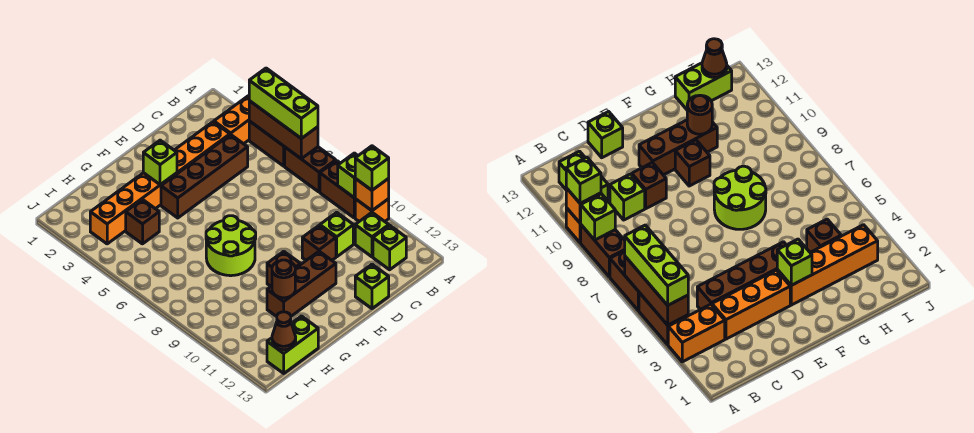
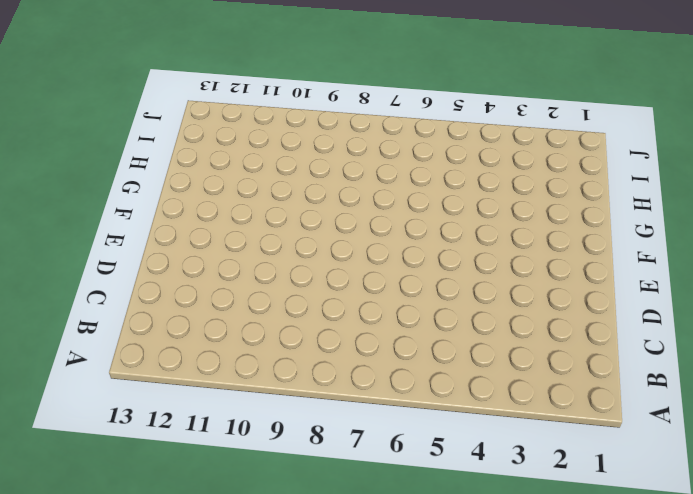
none -> orange 1x2 brick [214,96,249,144]
none -> brown 1x2 brick [249,121,285,166]
none -> brown 1x2 brick [285,147,336,192]

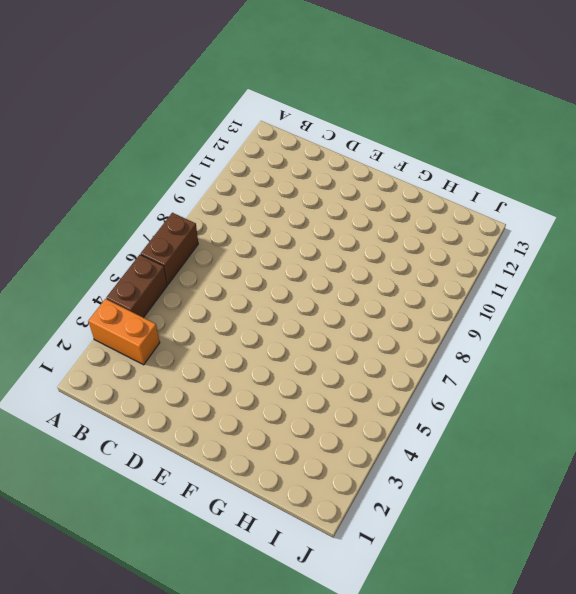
none -> brown 1x2 brick [320,161,355,218]
none -> orange 1x1 brick [355,199,389,221]
none -> lime 1x1 brick [355,213,389,257]

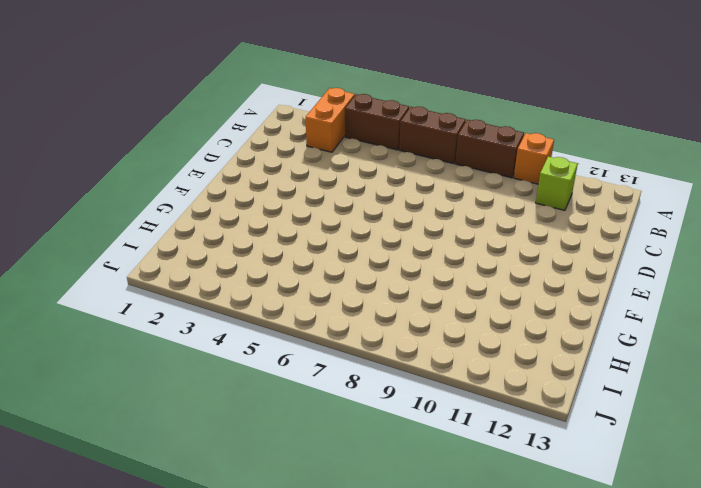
none -> lime 1x1 brick [373,225,406,270]
none -> orange 1x3 brick [174,122,230,174]
none -> brown 1x4 brick [161,135,248,218]

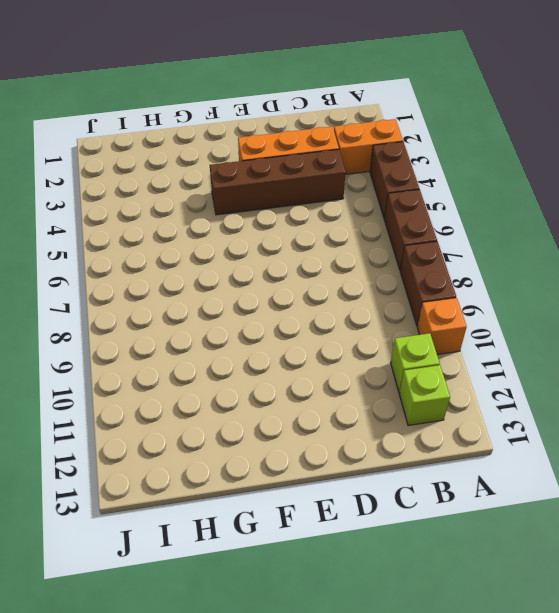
none -> lime 1x1 brick [320,212,353,257]
none -> brown 1x1 brick [302,226,336,260]
none -> lime 1x1 brick [355,264,389,309]

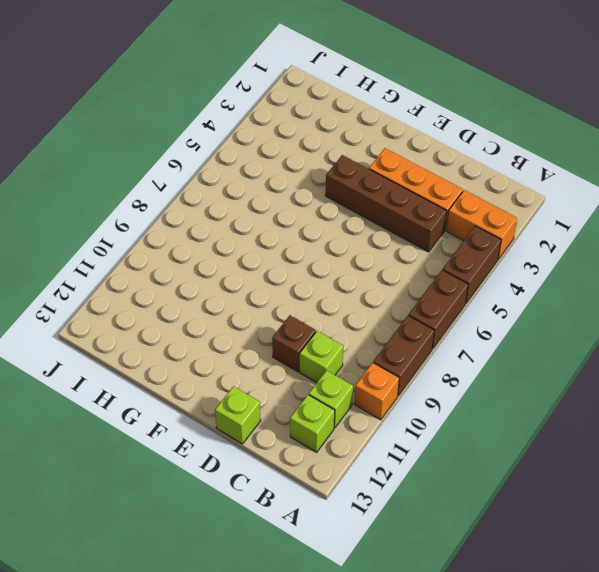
none -> brown 1x3 brick [267,251,336,317]
none -> orange 1x4 brick [90,173,177,244]
none -> lime 2x2 round brick [206,216,256,276]

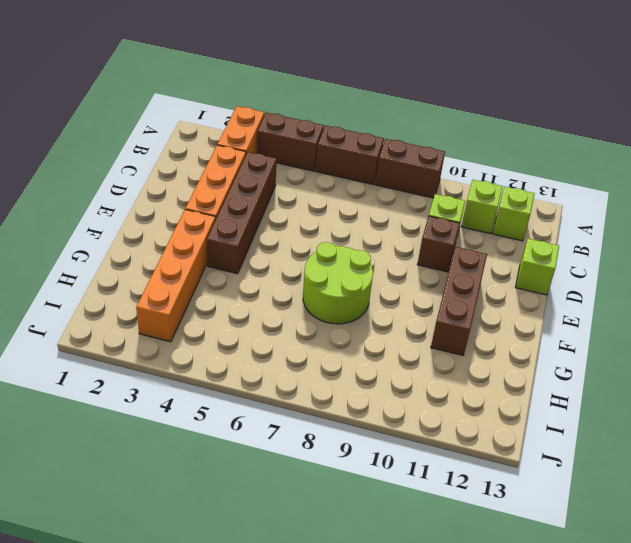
none -> orange 1x1 brick [355,199,389,221]
none -> brown 1x1 brick [267,251,301,286]
none -> brown 1x1 brick [126,200,159,244]

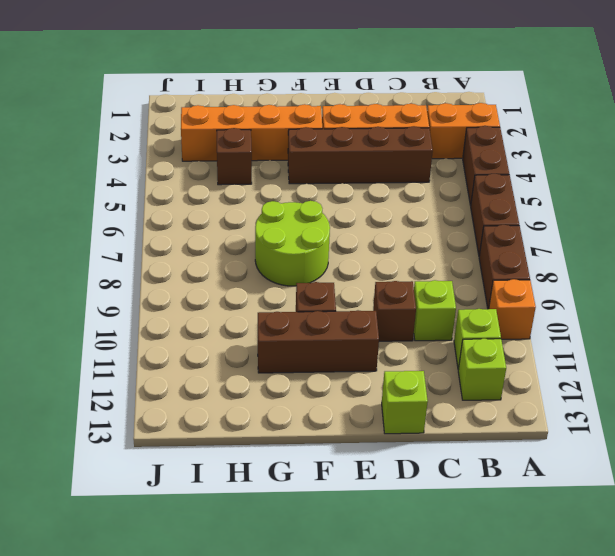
none -> lime 1x2 brick [267,316,318,373]
none -> brown 1x3 brick [249,101,318,159]
none -> lime 1x1 brick [338,153,358,198]

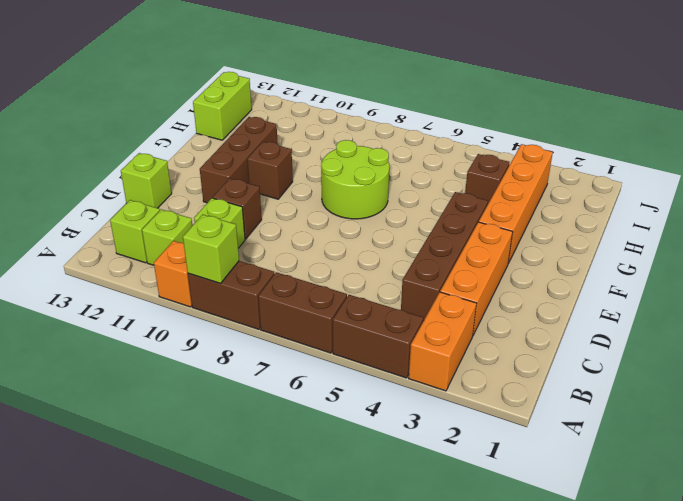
none -> brown 1x3 brick [249,101,318,159]
none -> orange 1x1 brick [355,179,389,211]
none -> lime 1x1 brick [143,140,177,185]

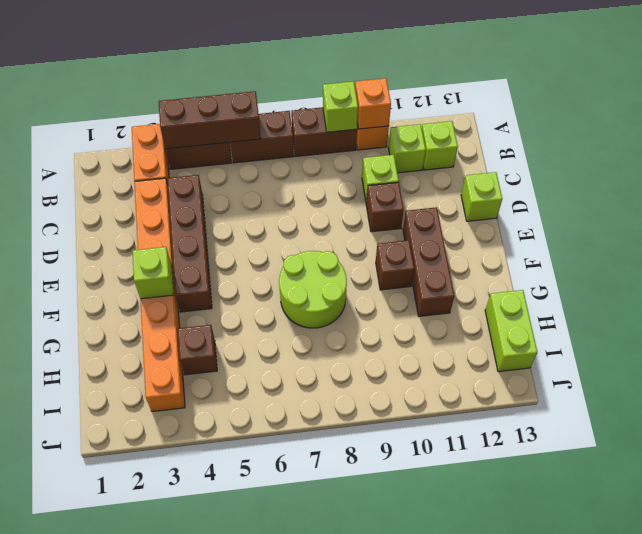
none -> brown 1x1 round brick [272,260,295,298]
none -> brown 1x1 cone [272,312,296,350]
none -> lime 1x3 brick [249,68,318,139]

